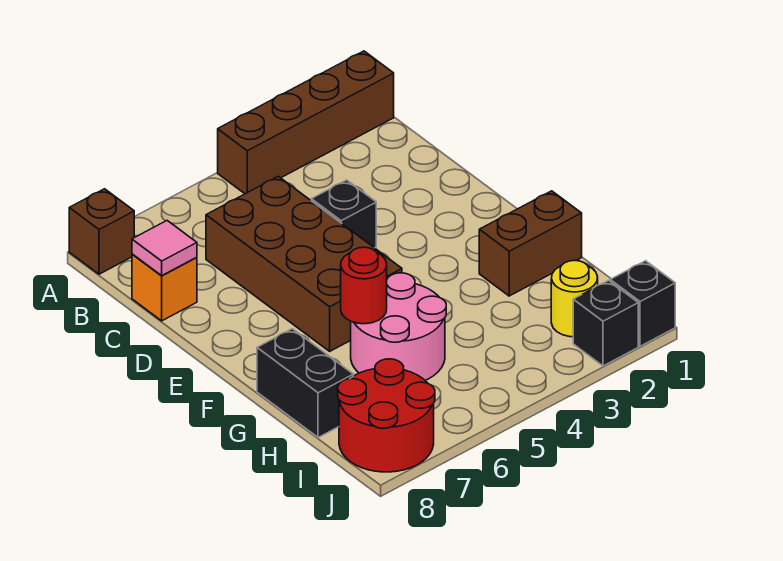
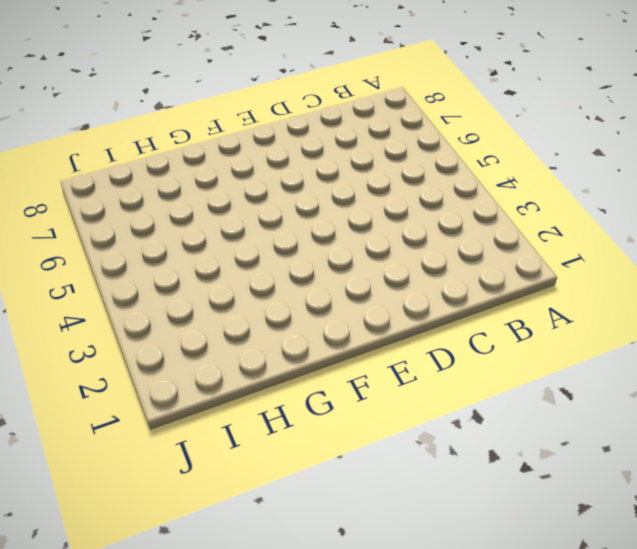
none -> brown 1x4 brick [218,51,394,194]
none -> brown 1x1 brick [69,189,134,274]
none -> brown 2x4 brick [206,176,402,351]

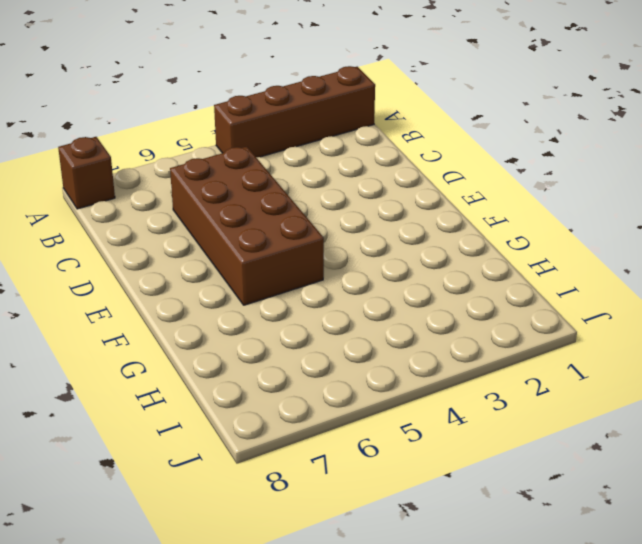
none -> orange 1x1 brick [132,254,197,321]
none -> black 1x1 brick [311,180,376,248]
none -> brown 1x2 brick [479,191,582,296]

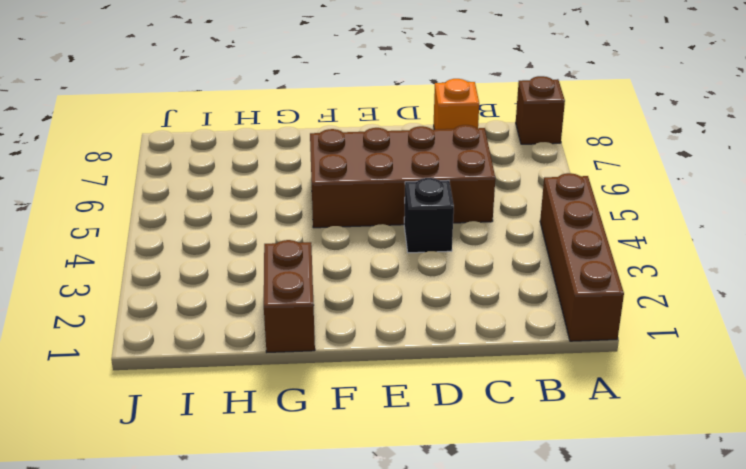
none -> pink 2x2 round brick [351,273,446,380]
none -> black 1x2 brick [257,329,353,437]
none -> yellow 1x1 round brick [551,260,598,337]

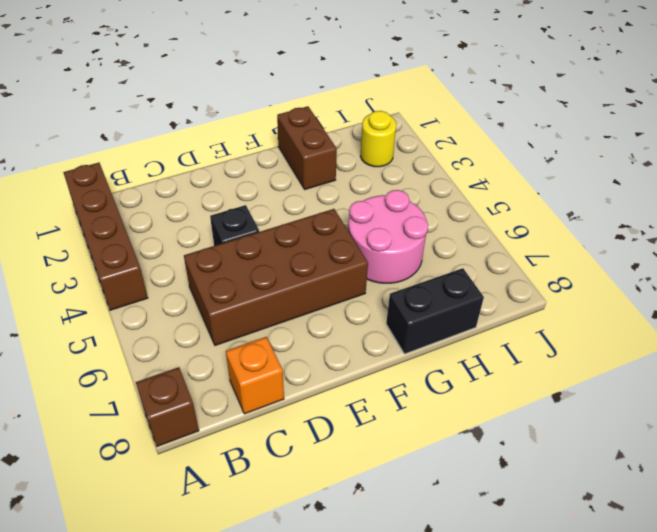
none -> red 2x2 round brick [338,359,435,472]
none -> black 1x1 brick [610,261,675,346]
none -> black 1x1 brick [573,281,638,366]

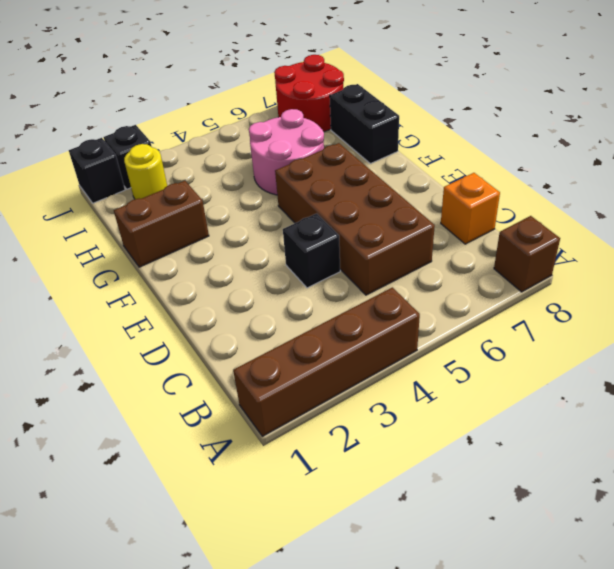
none -> pink 1x1 tile [132,221,197,275]
none -> red 1x1 round brick [341,247,387,324]

